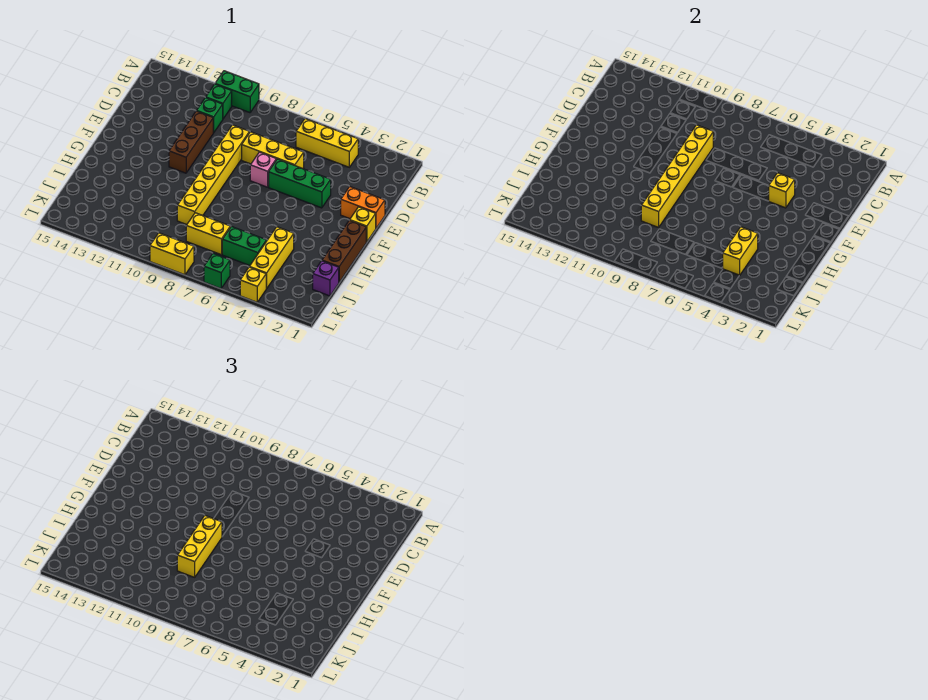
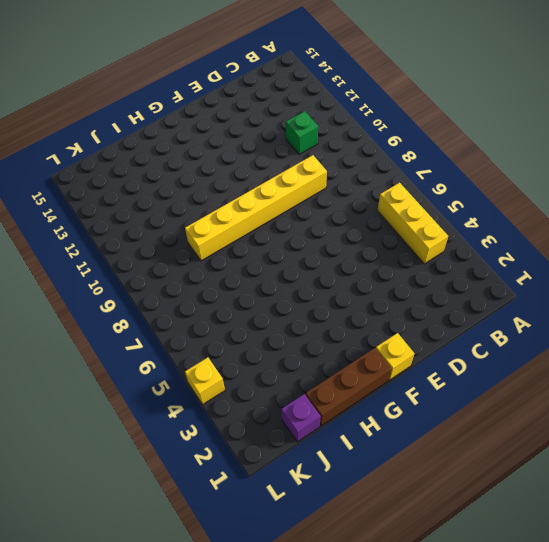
none -> green 1x2 brick [215,71,259,113]
none -> green 1x1 brick [206,84,232,119]
none -> yellow 1x3 brick [242,132,304,169]

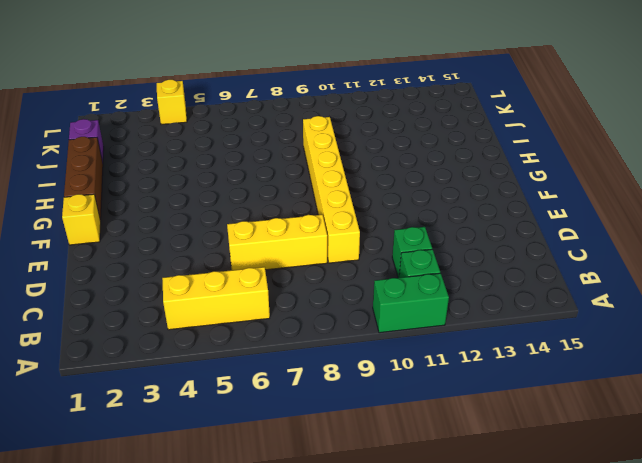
none -> brown 1x3 brick [169,111,213,173]
none -> orange 1x2 brick [341,186,385,228]
none -> green 1x3 brick [269,159,331,208]

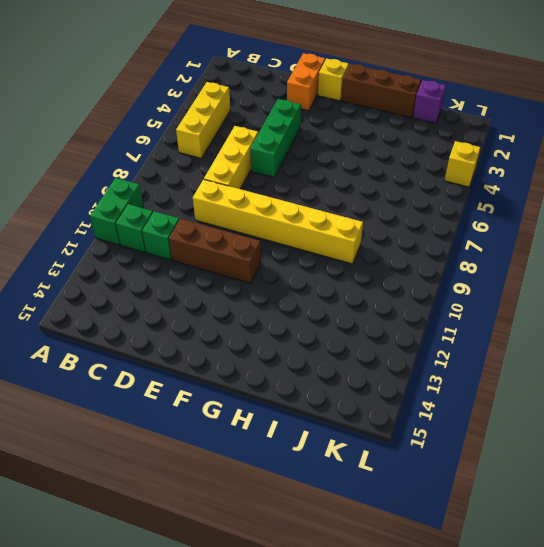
none -> pink 1x1 brick [250,152,276,187]
none -> yellow 1x3 brick [250,227,294,289]
none -> green 1x2 brick [222,226,267,266]

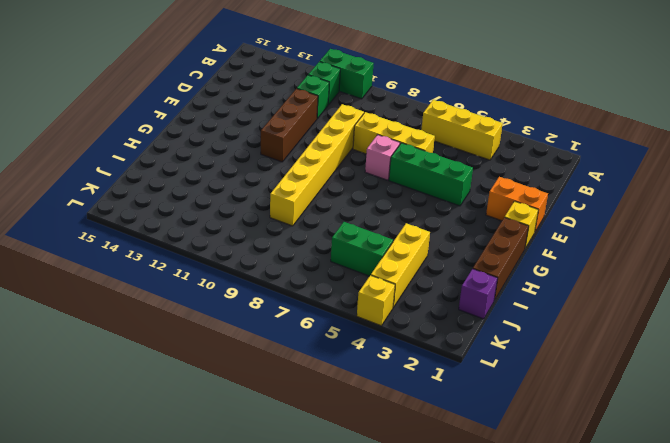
none -> yellow 1x2 brick [186,213,230,255]
none -> green 1x1 brick [204,254,230,288]
none -> yellow 1x2 brick [150,233,194,275]

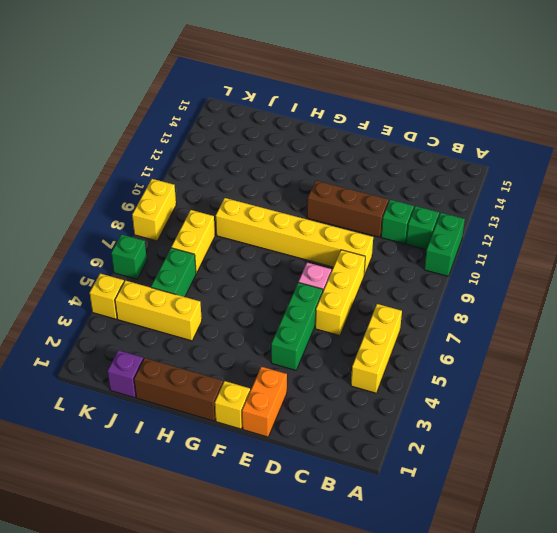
none -> yellow 1x6 brick [641,125,713,227]
none -> yellow 1x1 brick [769,173,795,208]
none -> yellow 1x2 brick [723,227,758,275]

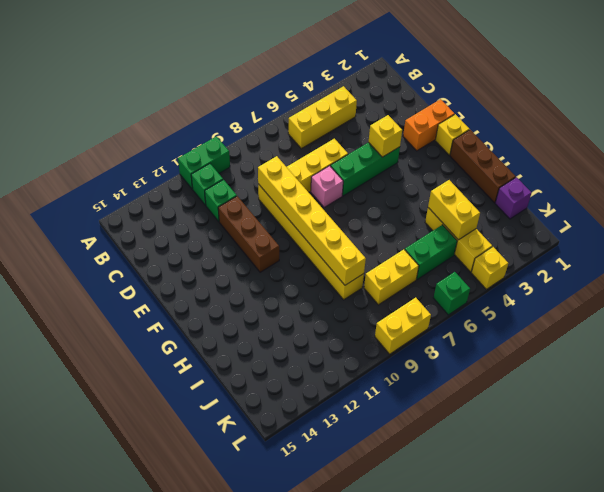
none -> yellow 1x3 brick [177,516,222,577]

